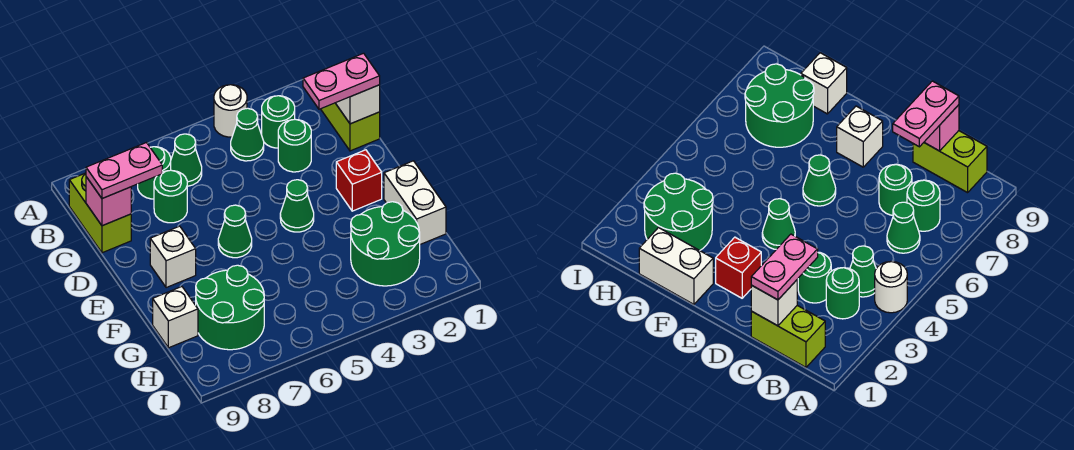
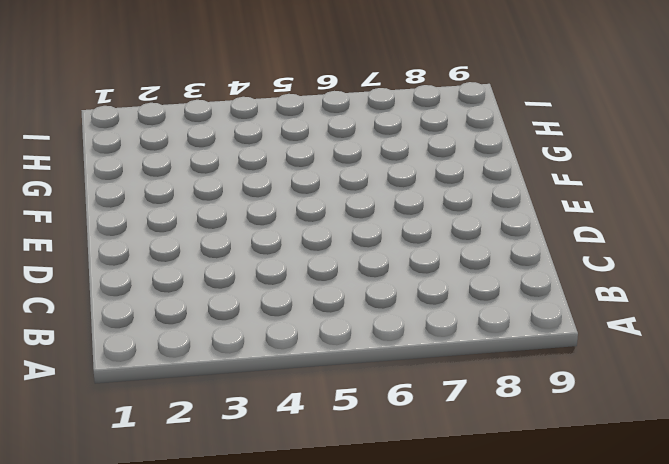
none -> white 1x1 round brick [214,85,247,137]
none -> lime 1x2 brick [321,103,380,151]
none -> green 1x1 round brick [262,96,295,148]

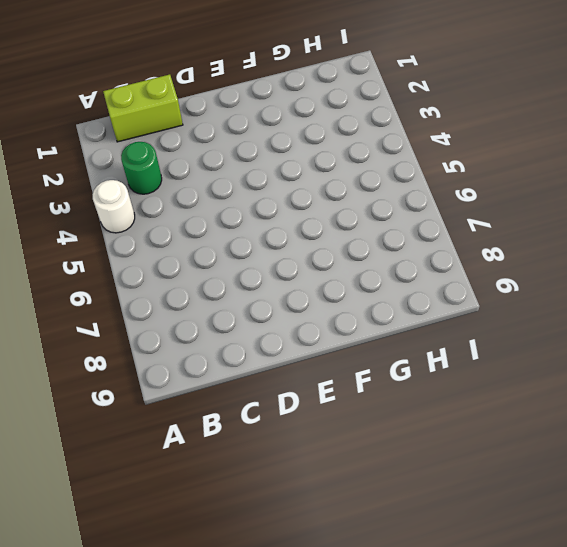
none -> green 1x1 cone [231,108,264,161]
none -> green 1x1 cone [171,134,202,186]
none -> green 1x1 round brick [138,147,171,199]

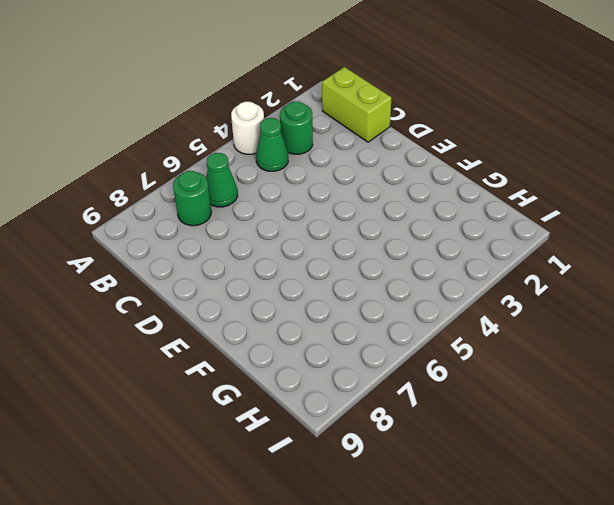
none -> lime 1x2 brick [69,173,131,253]
none -> green 1x1 round brick [278,119,311,172]
none -> green 1x1 round brick [154,170,187,223]

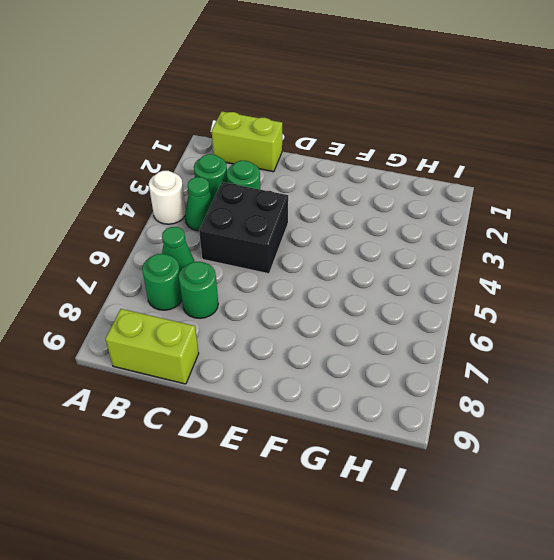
black 2x2 brick [199,182,288,274] -> none
none -> red 1x1 brick [336,150,382,211]
none -> green 1x1 cone [280,180,314,232]
none -> green 1x1 cone [218,205,252,258]

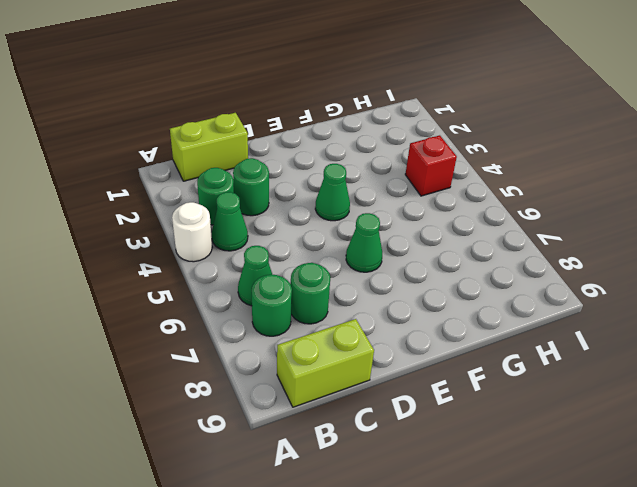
red 1x1 brick [405,135,457,196] -> red 1x1 brick moved to [336,150,382,211]
none -> white 1x1 brick [150,226,196,288]
none -> white 1x2 brick [384,161,446,244]
none -> green 2x2 round brick [351,202,420,286]

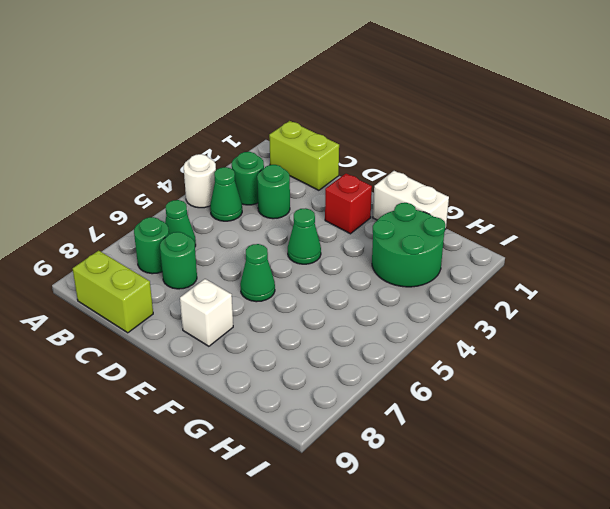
none -> green 2x2 round brick [196,265,264,350]
none -> white 1x1 brick [153,287,198,348]
none -> white 1x1 brick [336,85,380,124]

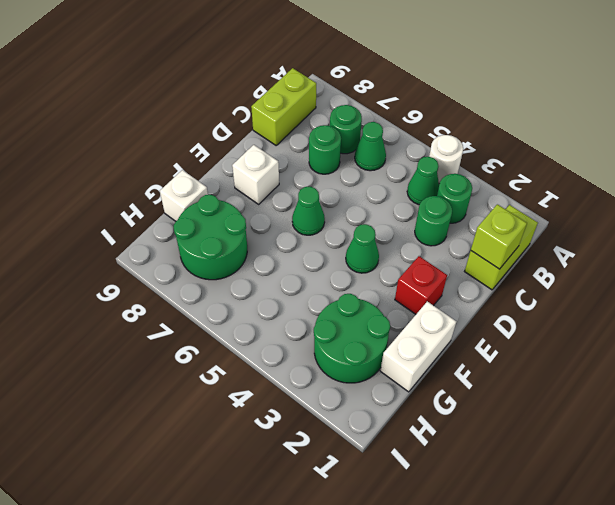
lime 1x1 brick [471,204,527,269] -> white 1x1 brick [336,85,380,124]
none -> pink 1x1 brick [86,177,131,226]
none -> pink 1x2 plate [303,53,380,109]
none -> pink 1x2 plate [86,143,162,199]

